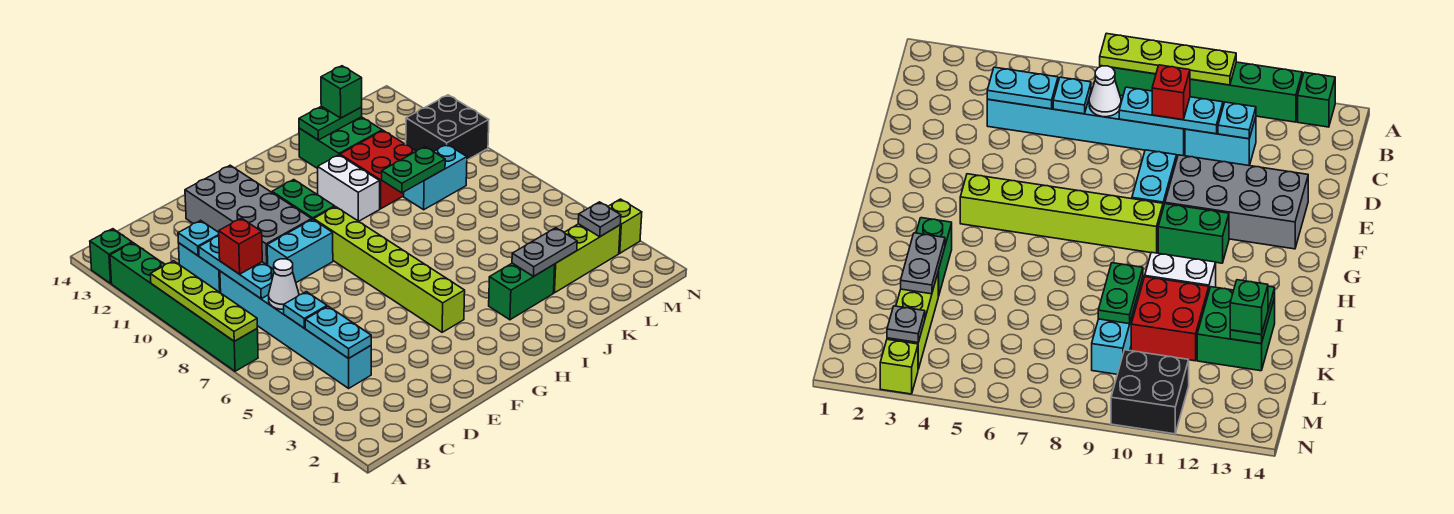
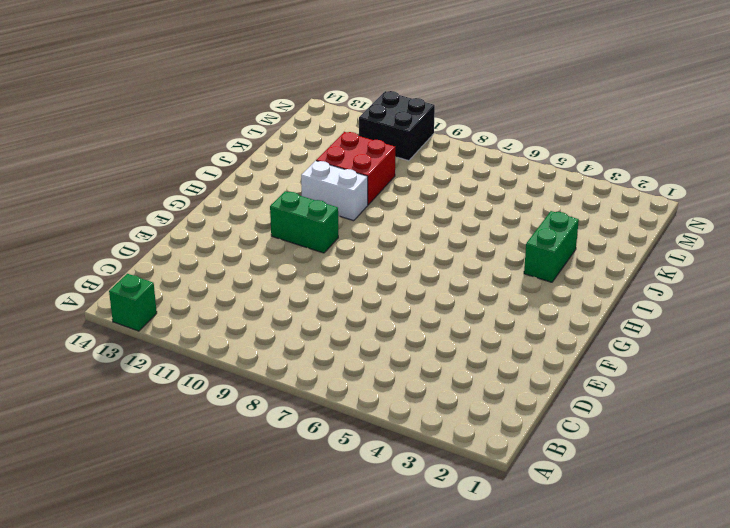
none -> green 1x6 brick [110,243,258,371]
none -> cyan 1x6 brick [220,271,371,388]
none -> cyan 1x2 brick [179,243,221,293]

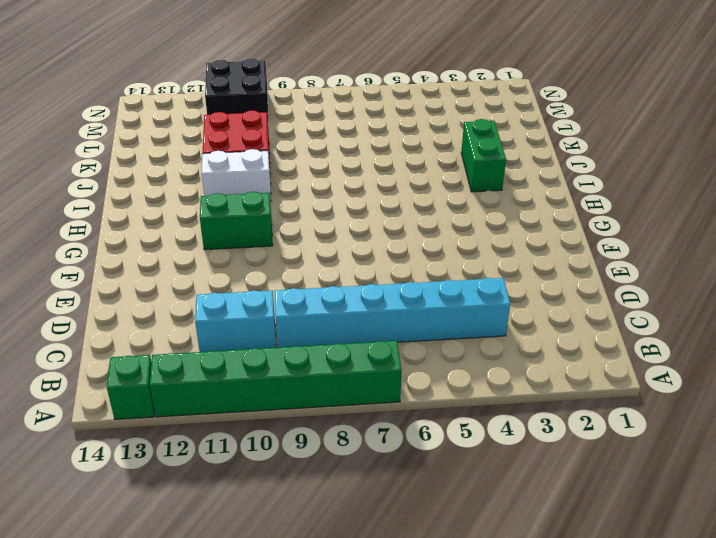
none -> cyan 1x2 brick [267,219,333,283]
none -> grey 2x4 brick [185,165,312,265]
none -> lime 1x6 brick [314,207,465,332]

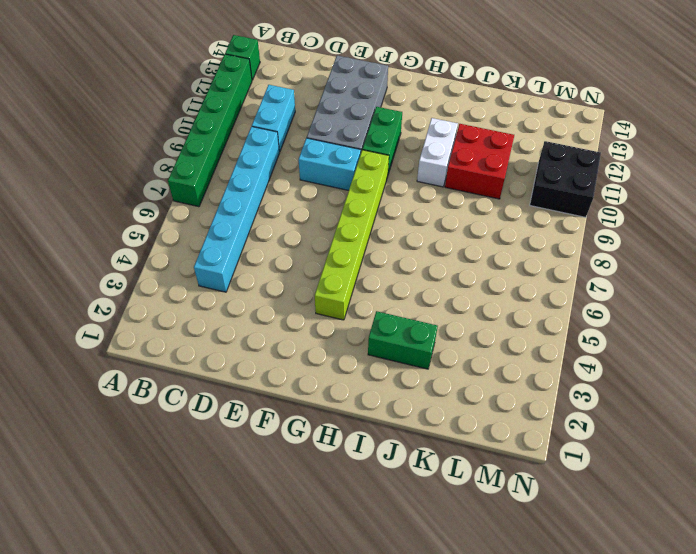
none -> green 2x2 brick [299,117,382,169]
none -> lime 1x3 brick [554,224,620,293]
none -> cyan 1x2 brick [404,144,467,210]

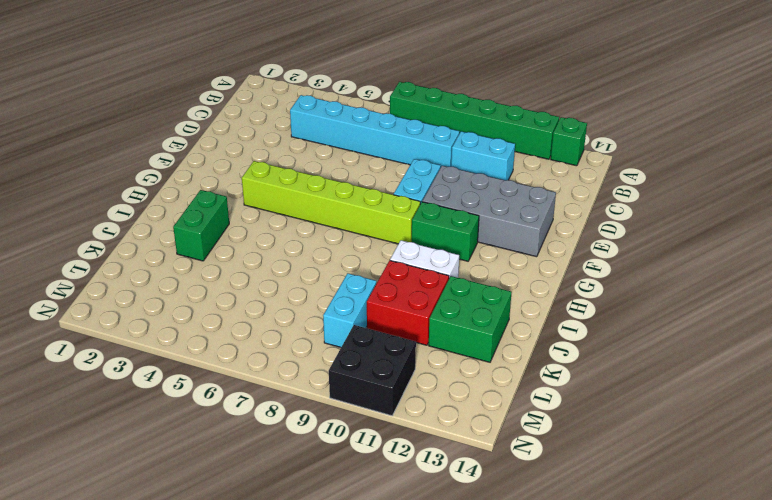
none -> lime 1x3 brick [554,224,620,293]
none -> lime 1x1 brick [608,199,642,253]
none -> lime 1x4 plate [150,261,257,341]

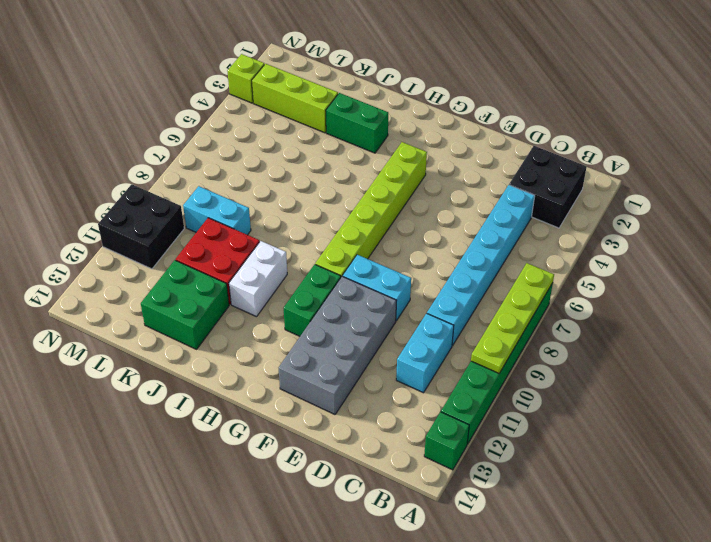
black 2x2 brick [509,146,587,228] -> none
none -> cyan 1x2 plate [305,306,371,358]
none -> cyan 1x1 plate [284,292,327,328]
none -> white 1x1 cone [269,259,299,310]

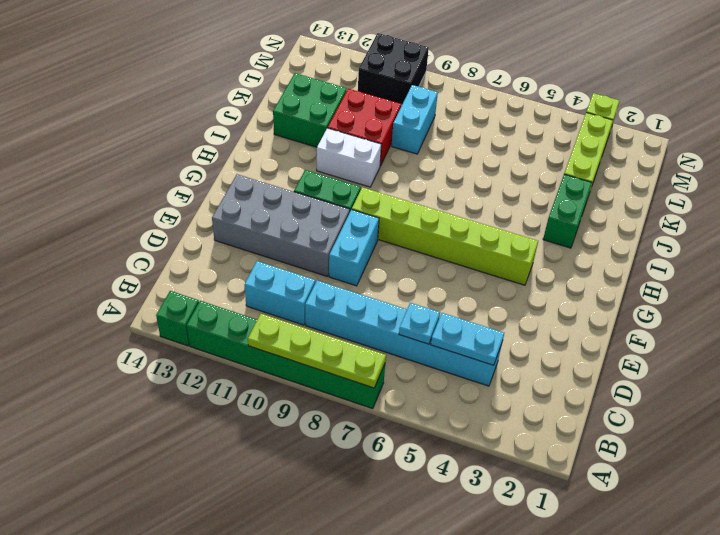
none -> white 1x1 cone [269,259,299,310]
none -> cyan 1x3 plate [199,236,274,299]
none -> cyan 1x1 plate [178,220,219,256]

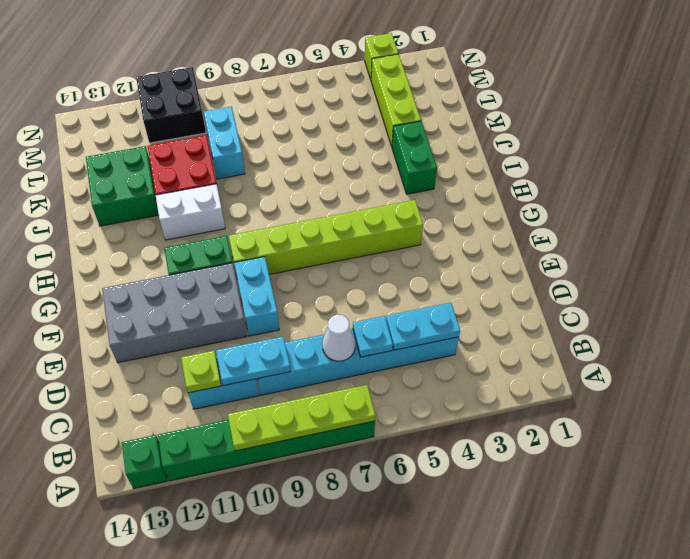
cyan 1x2 plate [216,337,290,386] -> cyan 1x3 plate [199,236,274,299]
lime 1x1 plate [181,351,221,393] -> cyan 1x1 plate [178,220,219,256]
none -> grey 1x2 plate [512,228,577,276]
none -> green 1x2 plate [382,147,445,193]
none -> green 1x2 plate [299,106,362,140]

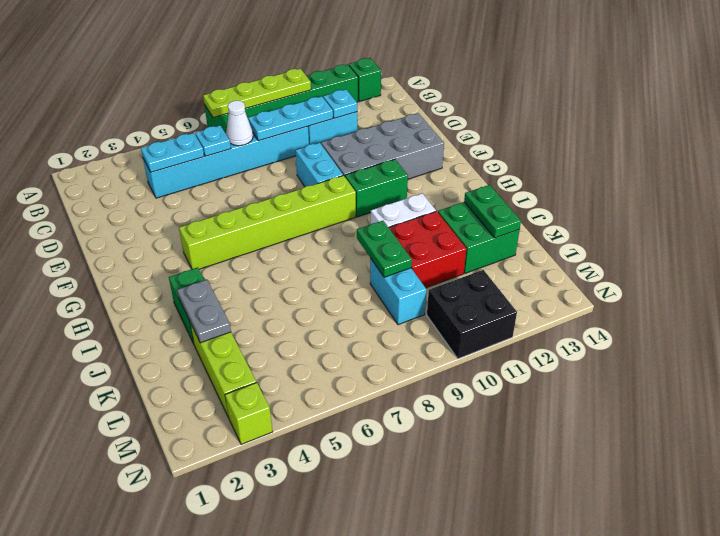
none -> grey 1x1 plate [578,202,621,237]
none -> red 1x1 brick [219,218,262,274]
none -> green 1x1 brick [321,66,362,118]

